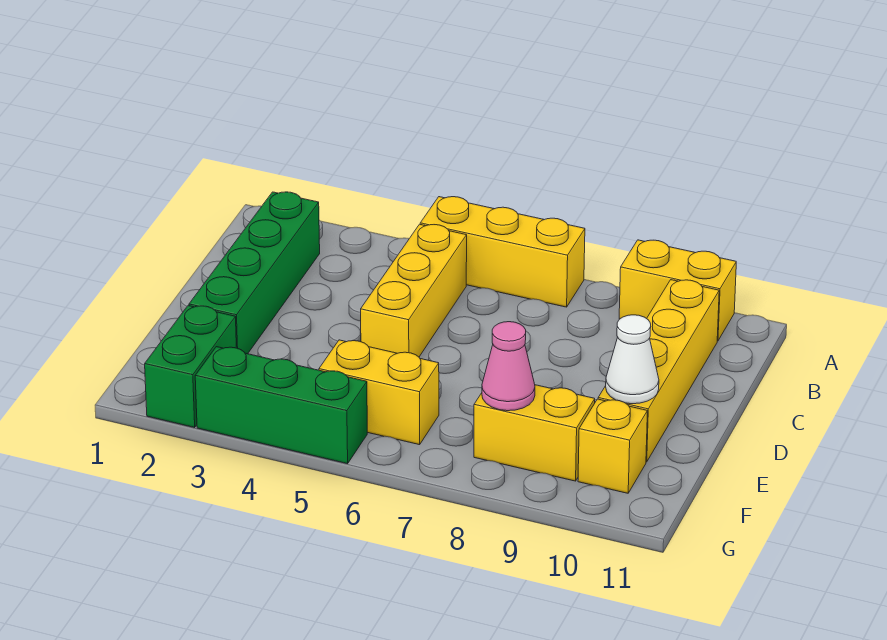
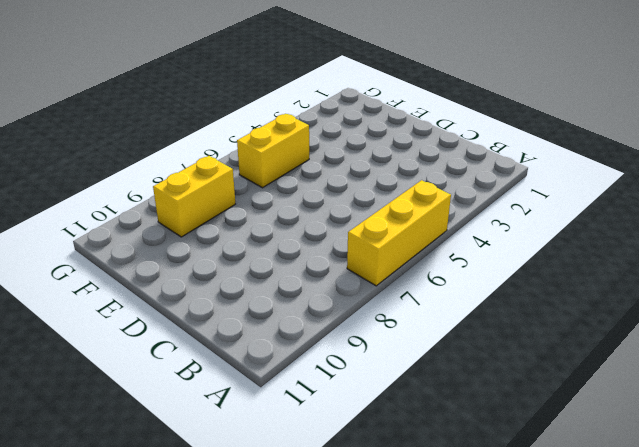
none -> yellow 1x2 brick [619,240,736,341]
none -> green 1x4 brick [189,192,320,354]
none -> yellow 1x3 brick [361,224,467,357]

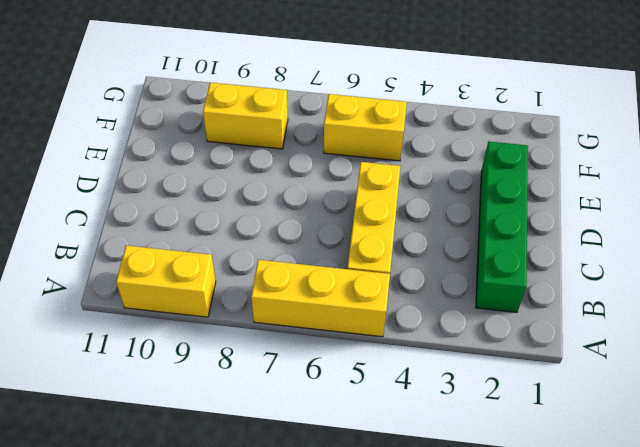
none -> yellow 1x4 brick [598,280,719,462]
none -> green 1x2 brick [145,306,236,427]
none -> yellow 1x1 brick [578,399,647,493]

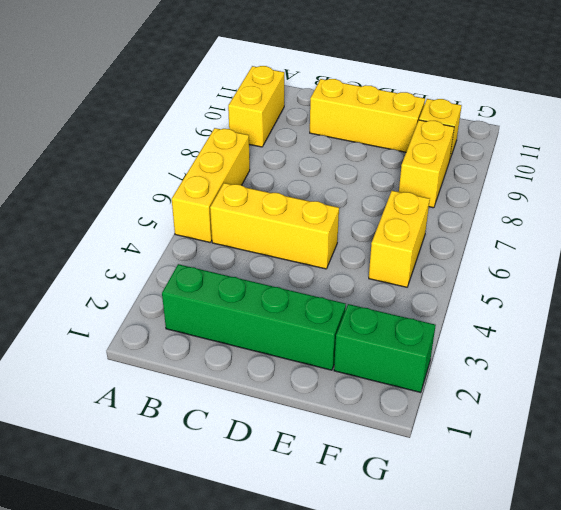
yellow 1x3 brick [310,79,425,152] -> yellow 1x4 brick [598,280,719,462]
none -> green 1x3 brick [195,347,367,464]
none -> white 1x1 cone [606,315,659,404]
none -> pink 1x1 cone [482,322,535,411]

